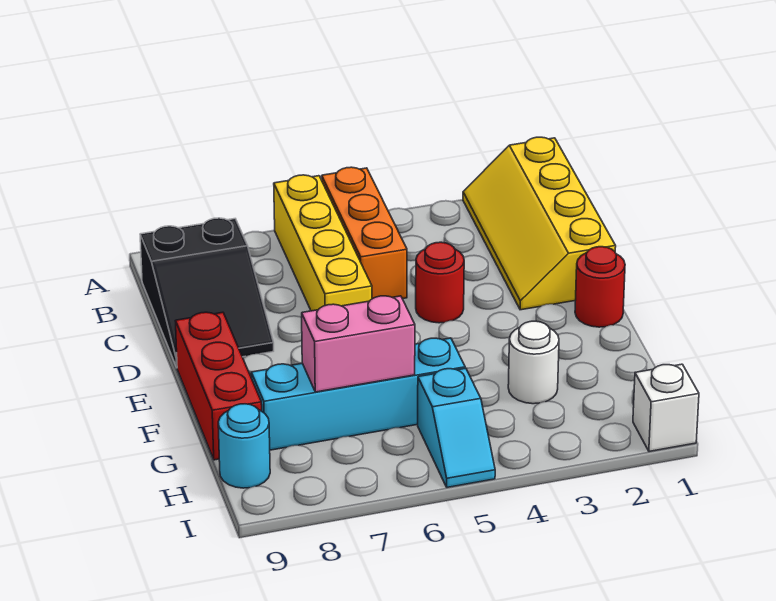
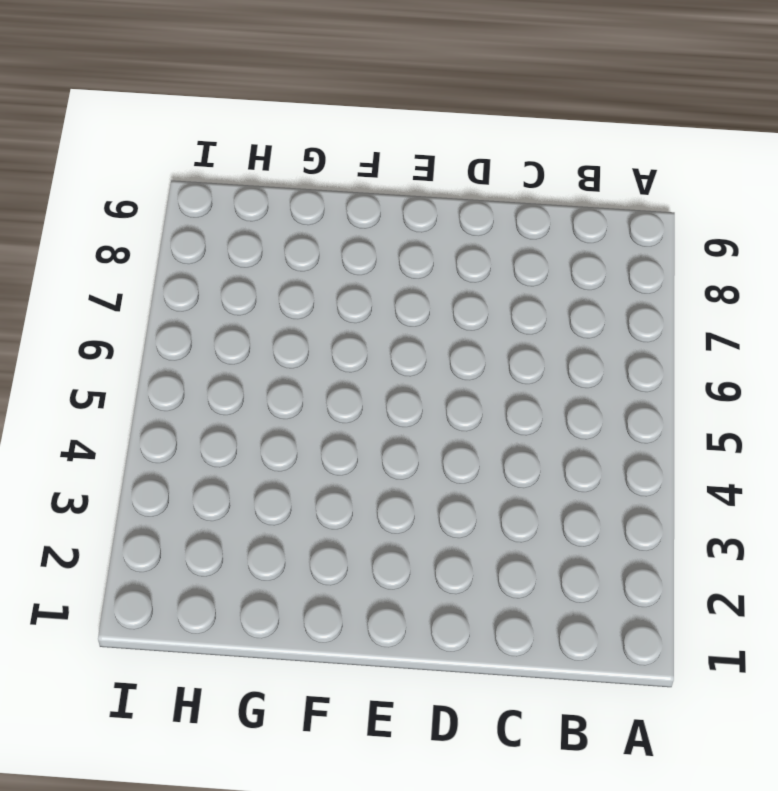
none -> yellow 2x4 slope [463,137,616,310]
none -> orange 1x3 brick [322,167,407,299]
none -> yellow 1x4 brick [274,175,372,311]

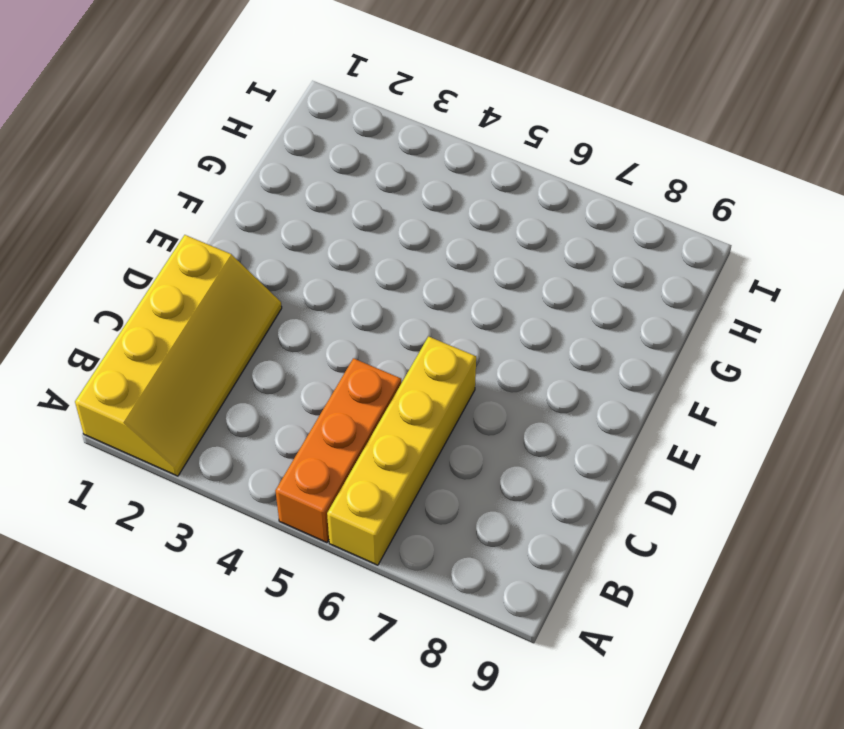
none -> black 2x3 slope [140,218,274,367]
none -> red 1x1 round brick [416,242,464,323]
none -> red 1x1 round brick [575,247,625,327]

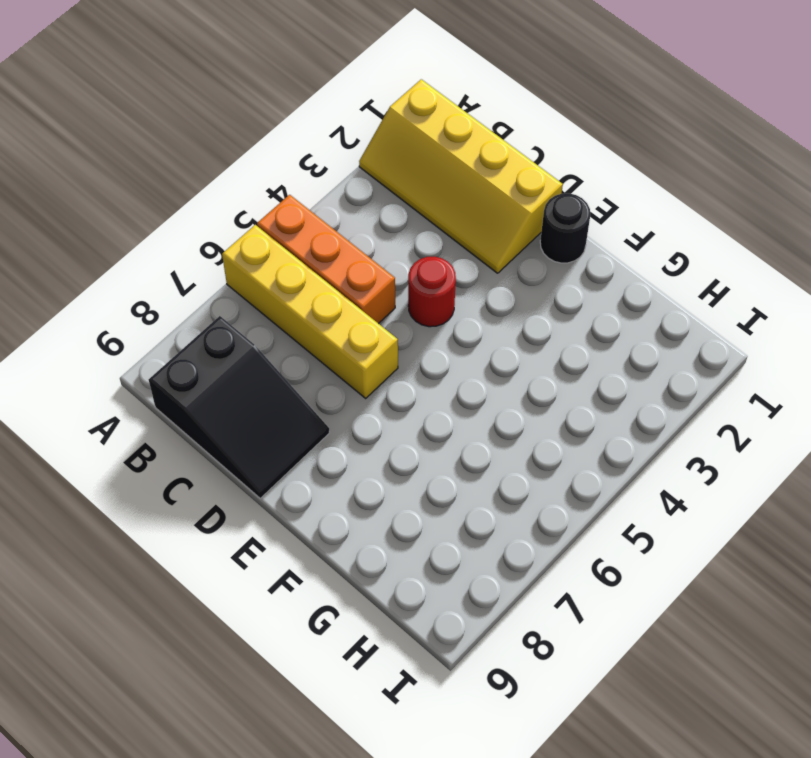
black 1x1 round brick [540,193,590,263] -> red 1x1 round brick [575,247,625,327]
none -> red 1x3 brick [176,312,262,460]
none -> white 1x1 round brick [508,321,559,404]
none -> cyan 1x4 brick [251,338,465,450]

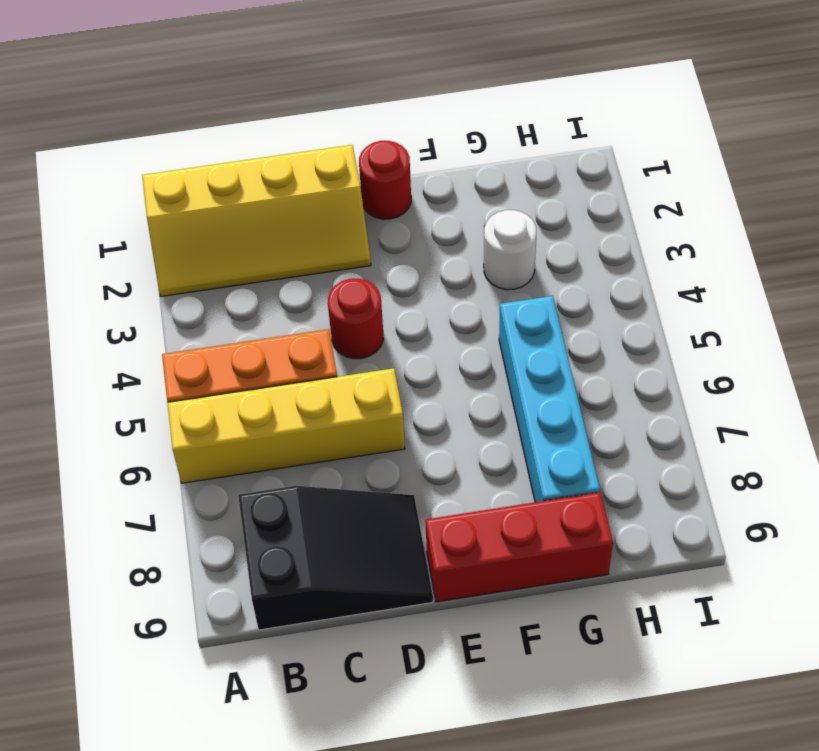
none -> cyan 1x2 slope [418,368,495,487]
none -> cyan 1x1 round brick [218,404,270,488]
none -> white 1x1 brick [633,364,699,451]

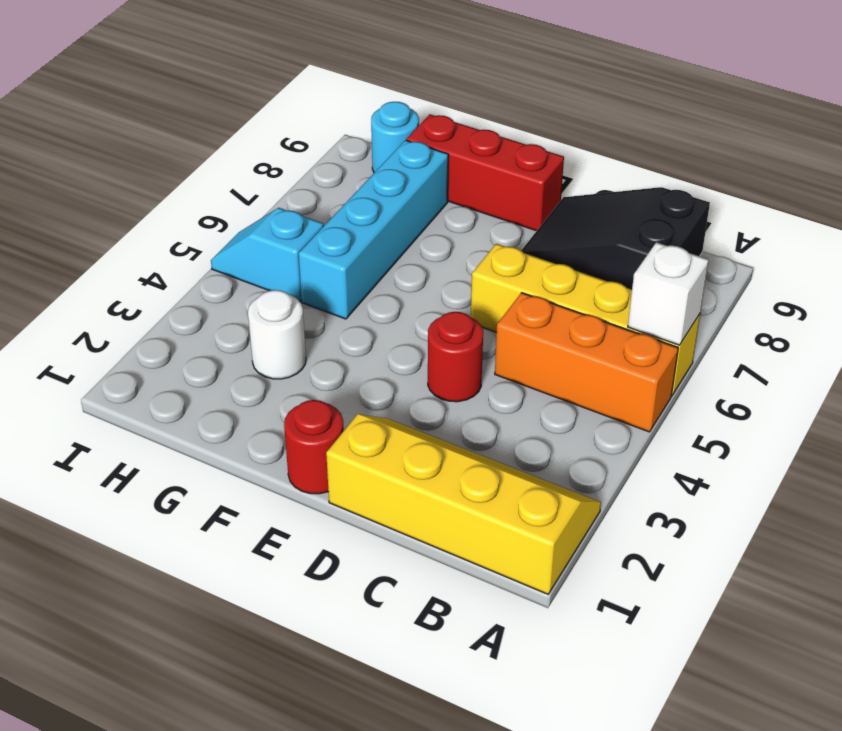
white 1x1 brick [628,242,709,345] -> white 1x1 brick moved to [633,364,699,451]
none -> pink 1x2 brick [302,296,415,392]

